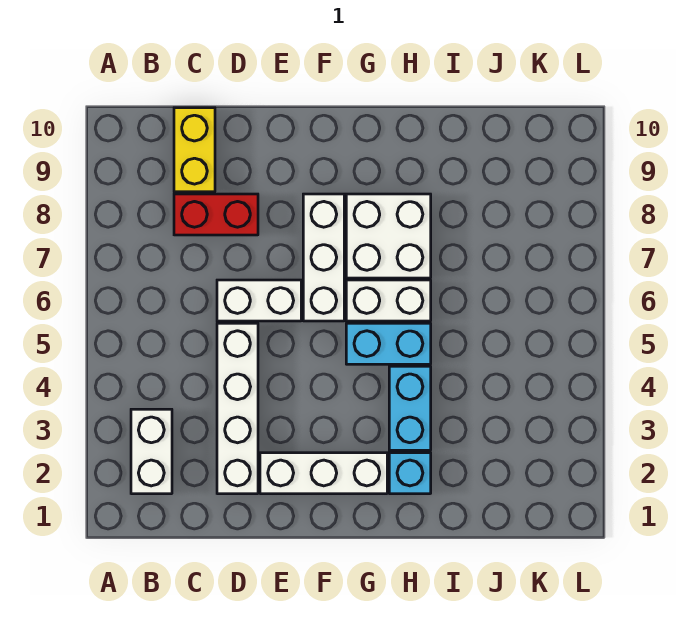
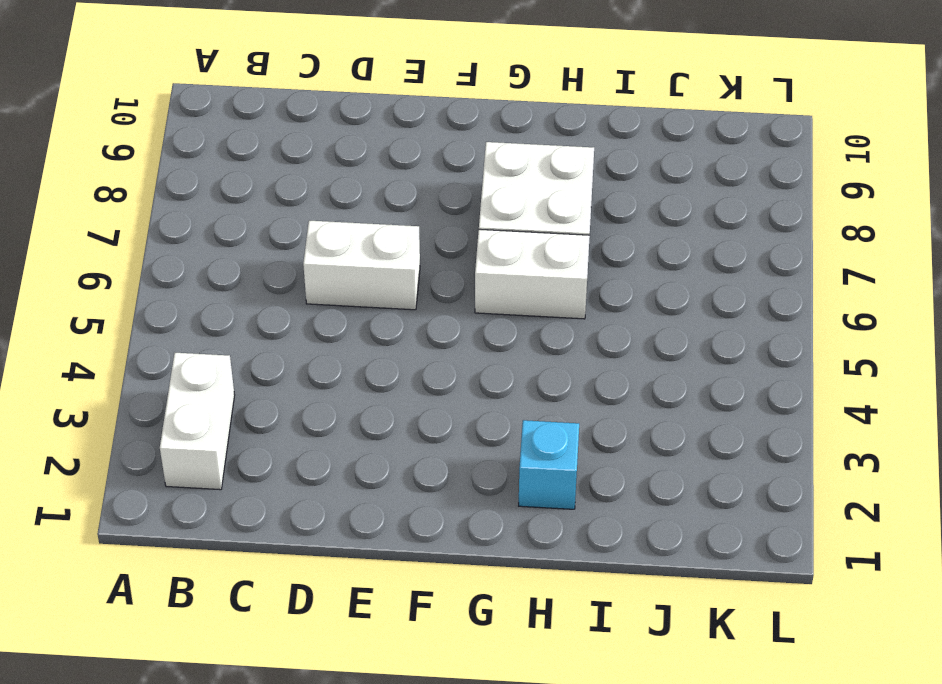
none -> red 1x2 brick [174,194,258,235]
none -> yellow 1x2 brick [174,108,215,192]
none -> white 1x4 brick [217,323,258,494]

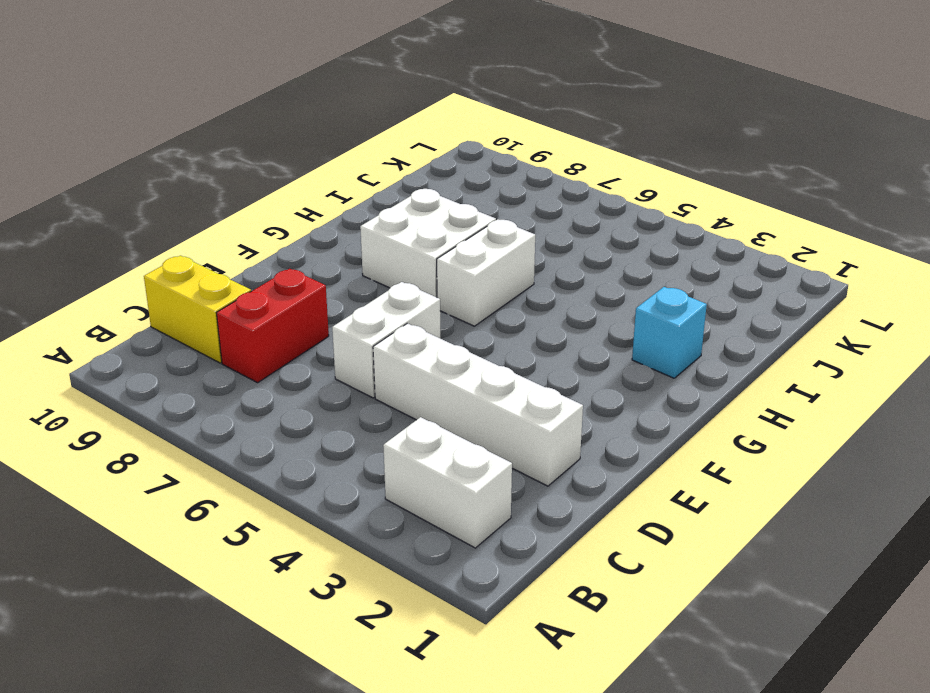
none -> white 1x3 brick [260,453,387,494]
none -> white 1x3 brick [303,194,344,321]
none -> cyan 1x2 brick [346,323,431,364]

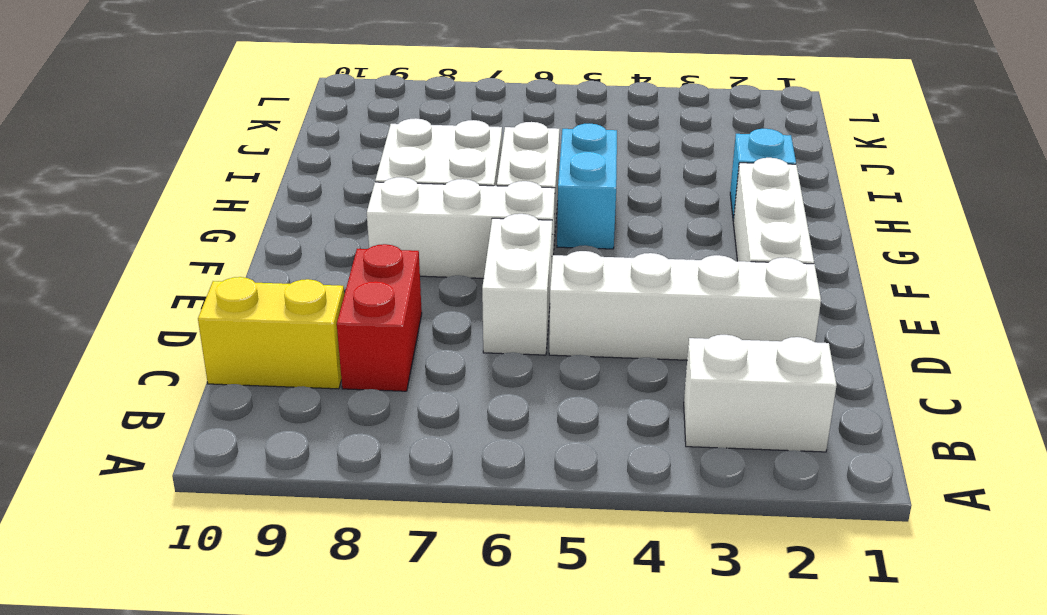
none -> cyan 1x2 brick [389,366,431,450]

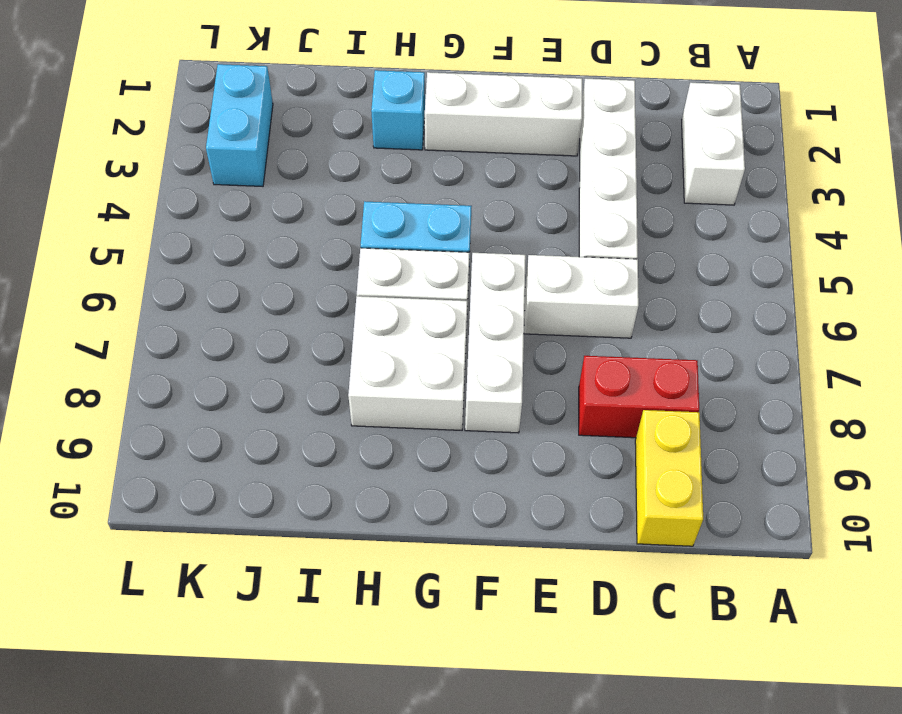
cyan 1x2 brick [206,64,273,186] -> cyan 1x2 brick moved to [389,366,431,450]

